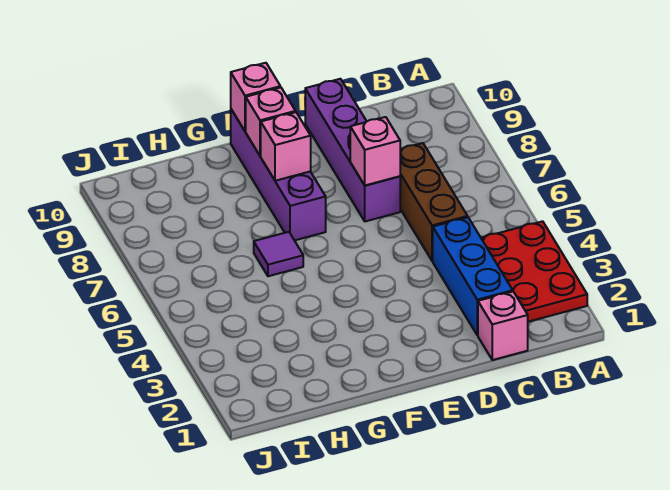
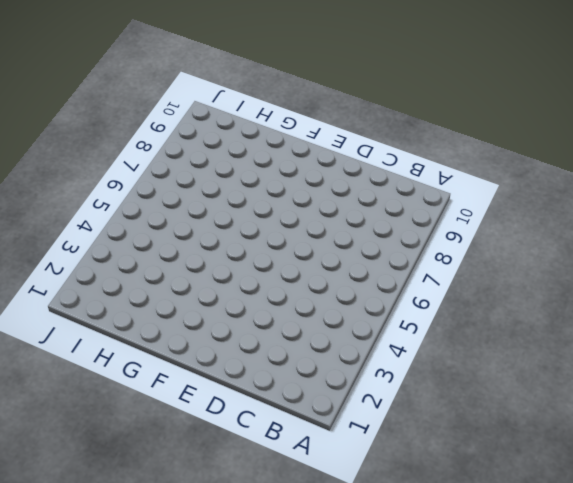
none -> red 2x3 plate [481,221,587,322]
none -> pink 1x1 brick [478,292,528,360]

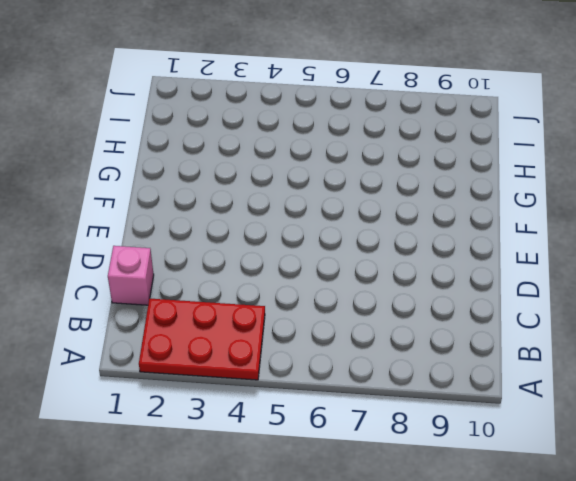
none -> blue 1x3 brick [433,217,513,335]
none -> brown 1x3 brick [400,143,468,261]

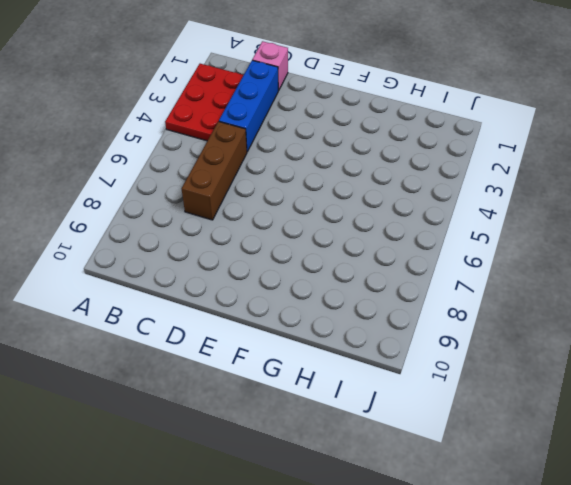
none -> purple 1x4 brick [305,79,400,221]
none -> purple 1x4 brick [231,109,326,240]

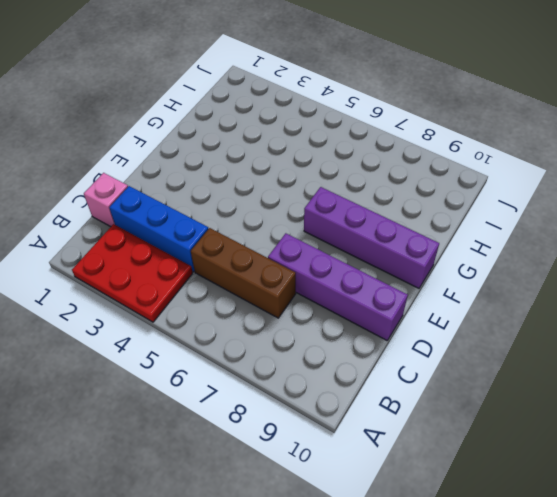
none -> purple 1x1 tile [254,232,303,276]
none -> pink 1x1 brick [350,117,400,186]

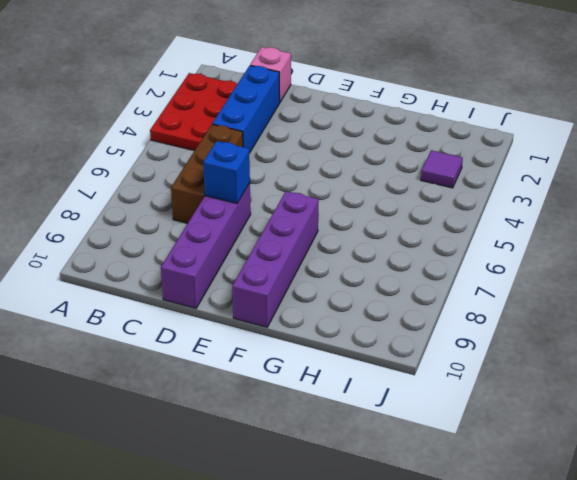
blue 1x1 brick [203,141,250,203] -> pink 1x1 brick [350,117,400,186]
purple 1x1 tile [421,150,463,188] -> purple 1x1 tile moved to [254,232,303,276]
none -> pink 1x1 brick [261,112,311,181]
none -> pink 1x1 brick [246,87,296,156]

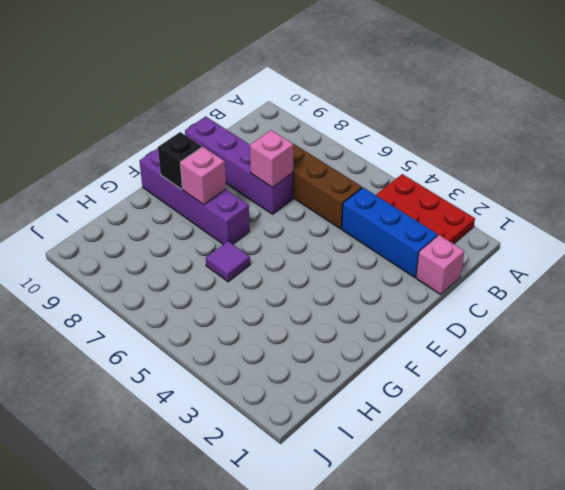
black 1x1 brick [158,132,202,189] -> pink 1x1 brick [246,87,296,156]
none -> pink 1x1 brick [231,63,280,131]

